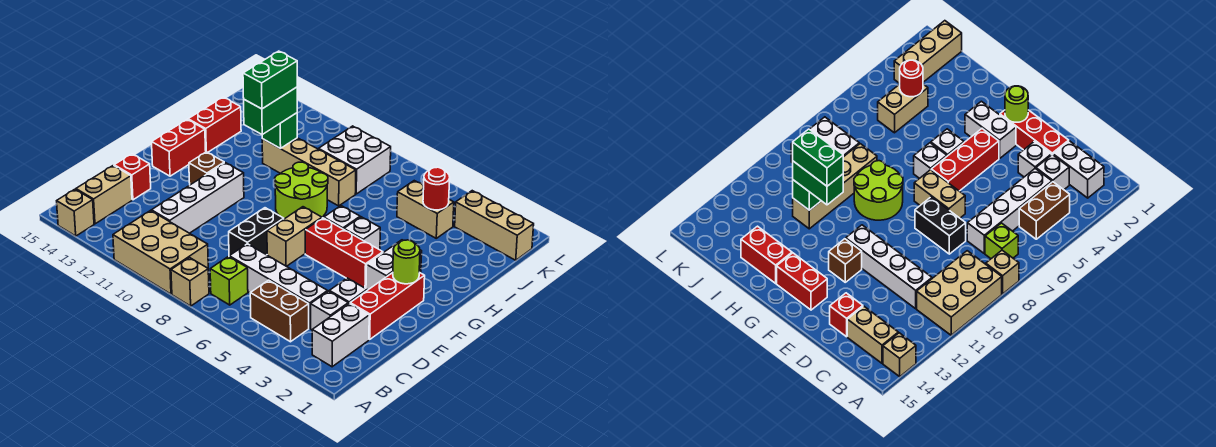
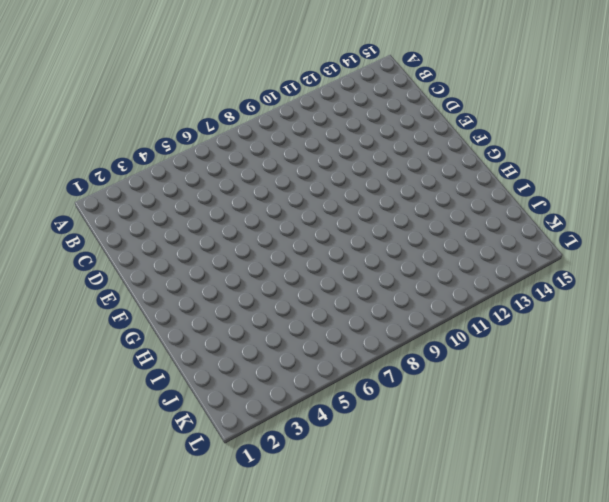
none -> tan 1x1 brick [171,258,209,306]
none -> tan 2x3 brick [113,211,208,294]
none -> tan 1x1 brick [57,189,94,236]
none -> white 1x2 brick [312,303,369,367]

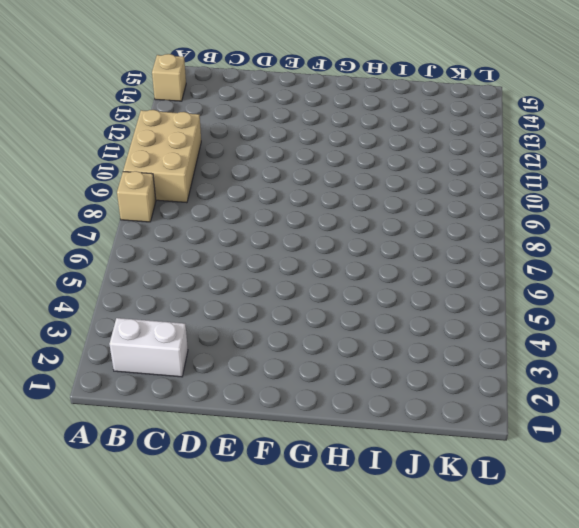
none -> brown 1x2 brick [250,280,309,342]
none -> lime 1x1 brick [210,257,248,305]
none -> tan 1x2 brick [76,165,132,224]
none -> white 1x1 brick [311,291,348,330]

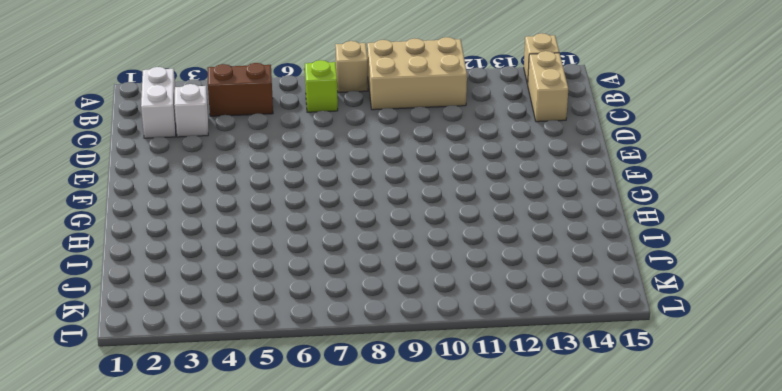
none -> white 1x4 brick [229,244,328,328]
none -> white 1x4 brick [152,163,244,233]
none -> red 1x3 brick [350,272,425,339]
none -> white 1x1 brick [329,278,367,304]

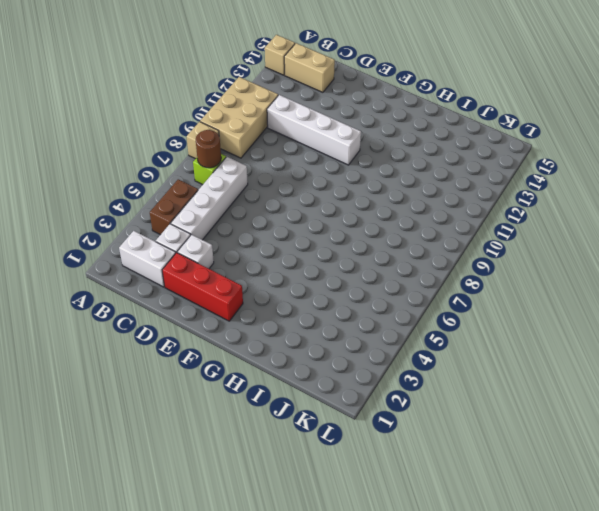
brown 1x1 round brick [196,130,221,168] -> none
none -> black 1x2 brick [229,208,284,256]
none -> red 1x1 brick [114,154,151,200]
none -> tan 1x2 brick [267,207,322,266]
none -> white 1x2 brick [366,240,422,290]

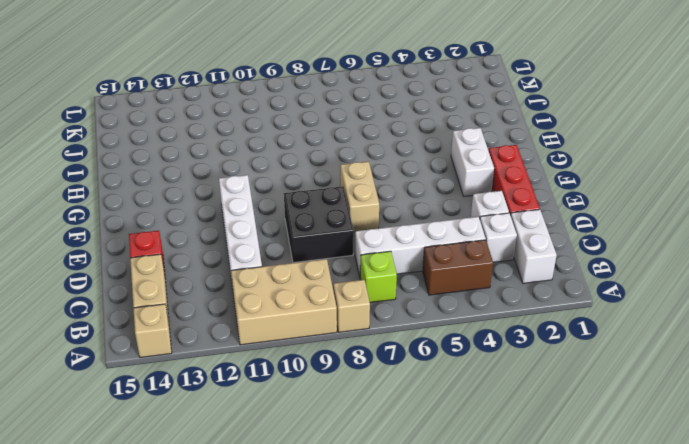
black 2x2 brick [284,186,354,263] -> black 1x2 brick [229,208,284,256]
none -> red 1x3 brick [305,218,383,289]
none -> brown 1x1 brick [189,152,224,185]
none -> red 1x2 brick [152,119,206,176]
none -> white 1x1 brick [344,217,380,250]

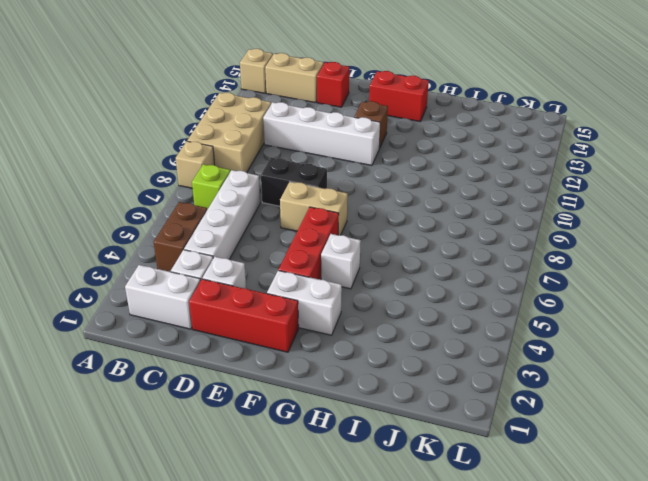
none -> white 1x1 brick [324,206,360,229]
none -> lime 2x2 round brick [275,162,328,219]
none -> red 1x2 brick [188,97,241,152]
none -> tan 1x4 brick [262,138,356,206]

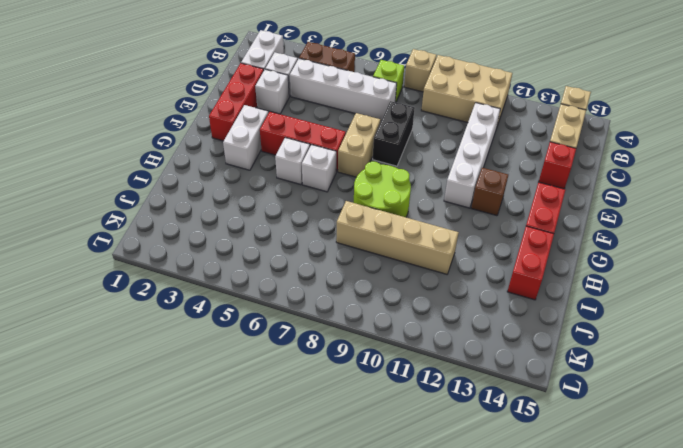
none -> tan 1x2 brick [397,181,454,238]
none -> white 2x2 brick [319,126,391,194]
none -> tan 1x3 brick [455,191,534,260]
none -> lime 1x1 round brick [393,240,420,284]

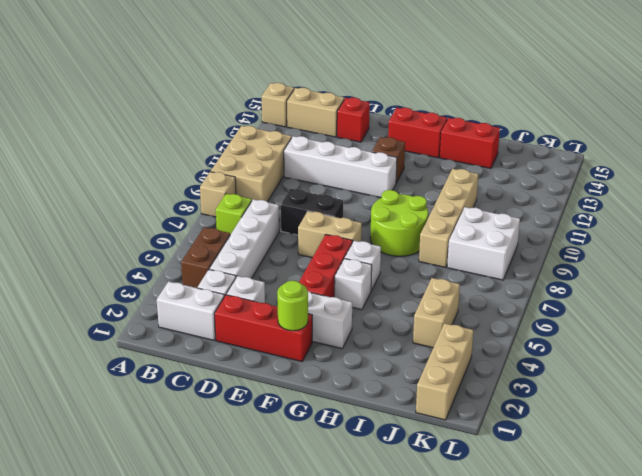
none -> green 1x1 brick [262,113,297,149]
none -> red 1x1 round brick [423,167,450,210]
none -> green 1x2 brick [244,87,297,135]
none -> green 1x2 brick [243,51,297,109]

